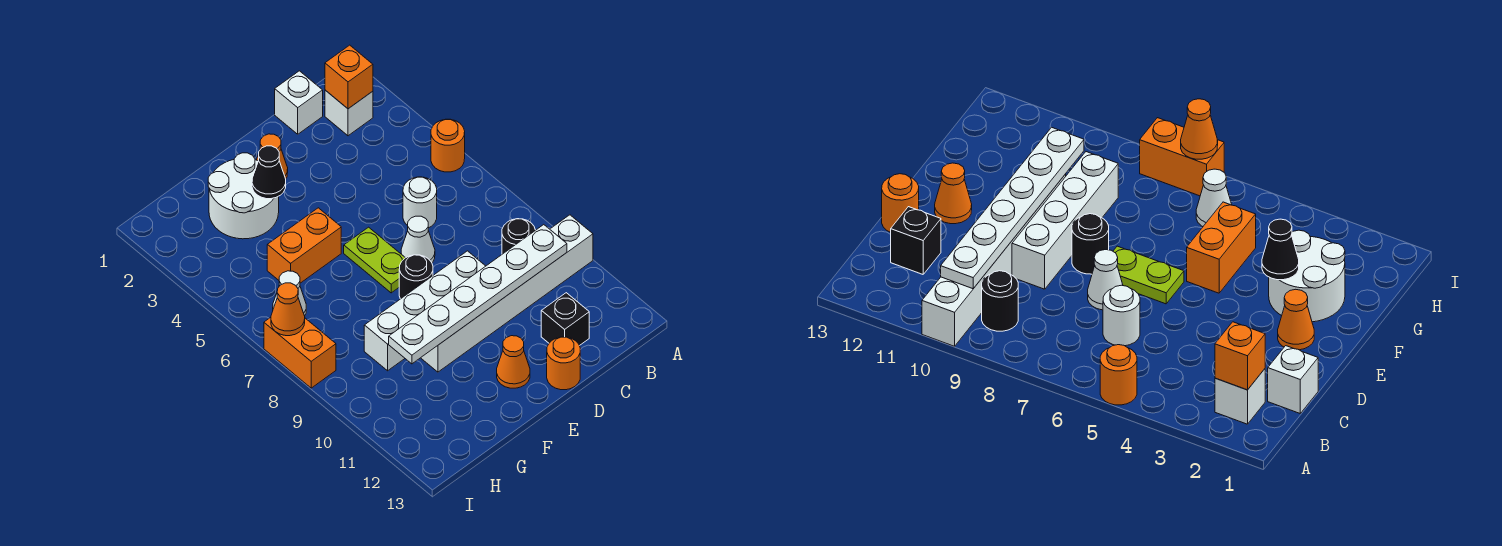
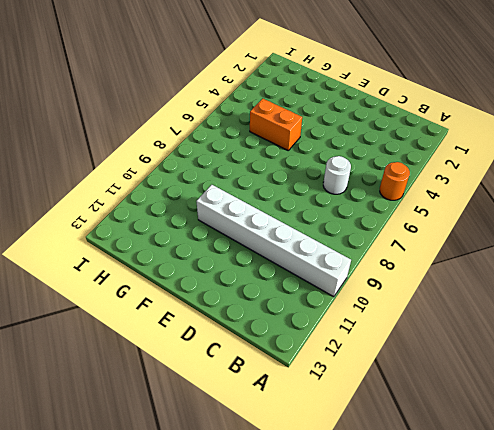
none -> white 1x1 brick [325,90,373,136]
none -> black 1x1 round brick [502,219,535,254]
none -> white 1x1 brick [275,71,323,134]

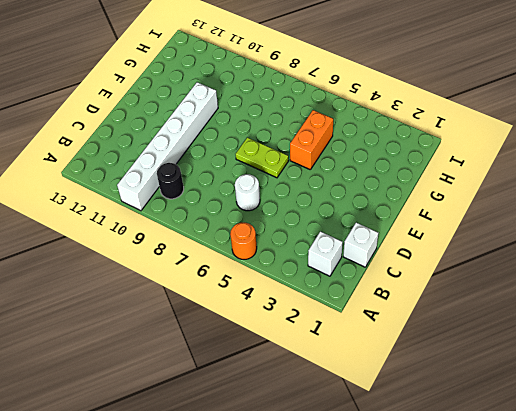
none -> black 1x1 brick [541,293,589,345]
none -> white 1x1 cone [401,216,435,263]
none -> white 1x4 brick [364,251,485,371]

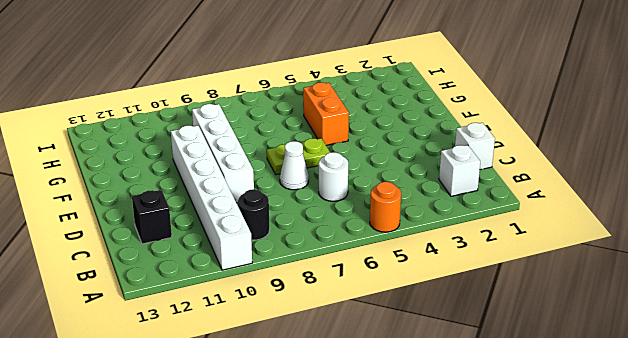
none -> orange 1x1 round brick [547,337,580,390]
none -> orange 1x1 cone [257,134,288,179]
none -> black 1x1 round brick [399,255,433,299]

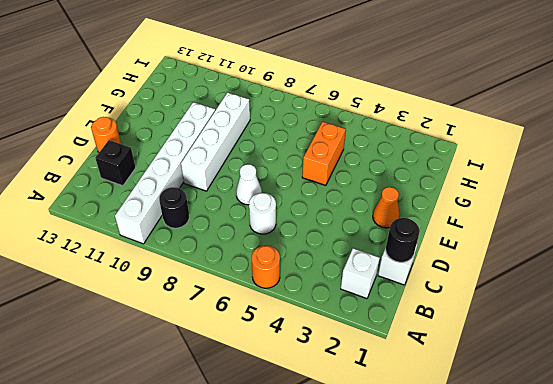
black 1x1 round brick [386,218,420,262] -> black 1x1 round brick moved to [399,255,433,299]
none -> lime 1x2 plate [344,227,405,293]
none -> orange 1x1 cone [497,336,530,388]
none -> white 2x2 round brick [208,153,279,239]

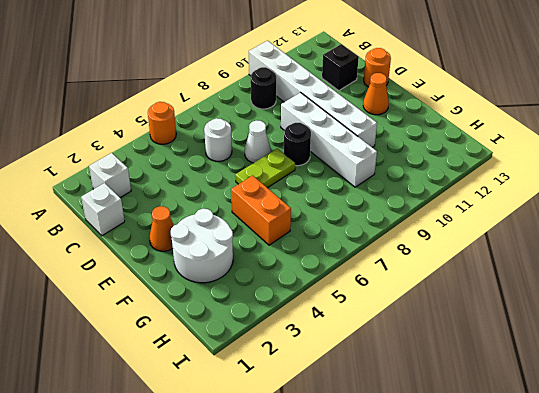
none -> white 1x1 cone [273,271,306,316]
none -> orange 1x2 brick [264,317,336,388]
none -> orange 1x1 brick [325,45,373,109]

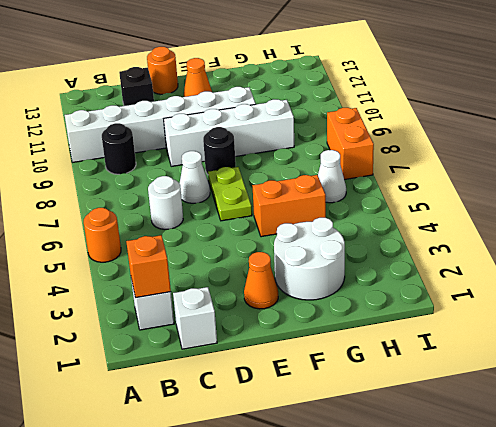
none -> white 1x6 plate [389,225,567,364]
none -> black 1x1 cone [252,146,286,199]
none -> orange 1x1 cone [271,283,305,336]

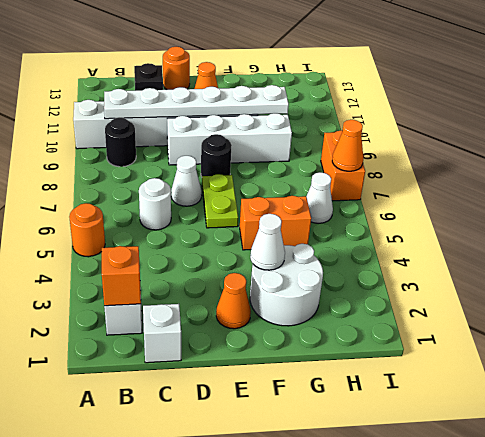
white 1x1 cone [250,214,285,270] -> black 1x1 cone [252,146,286,199]

